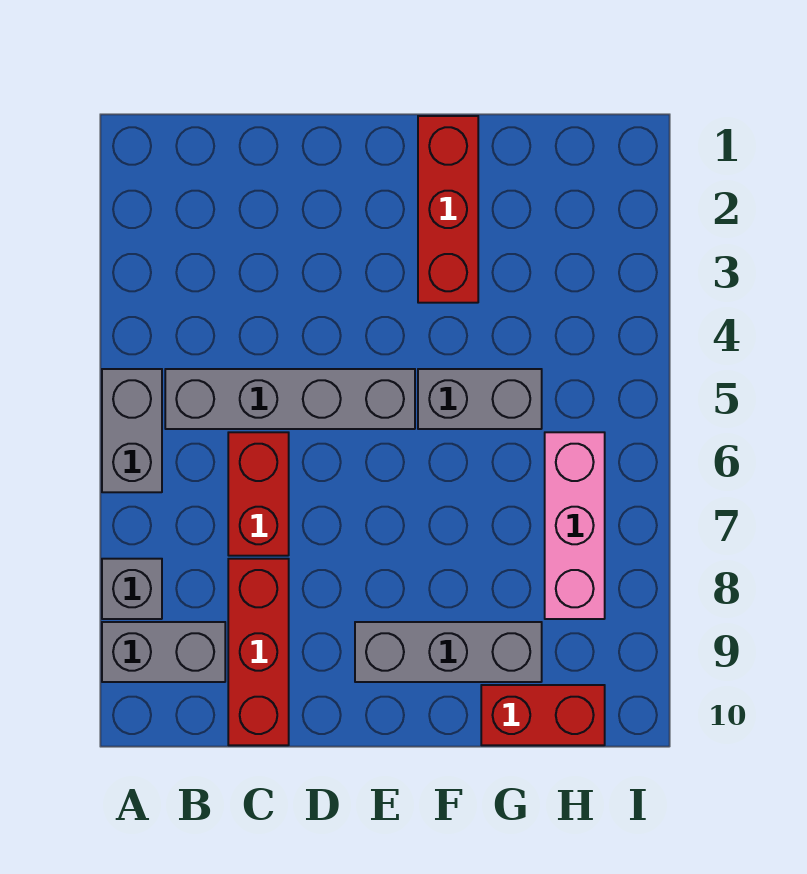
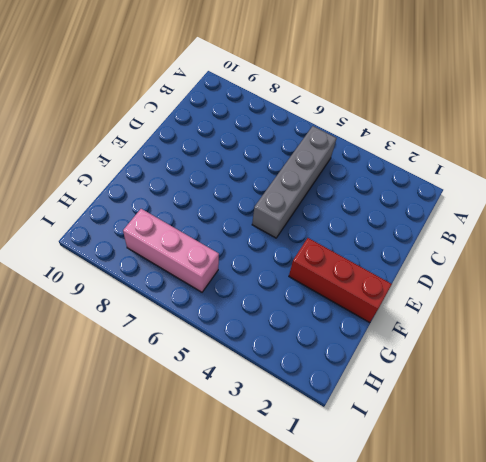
none -> grey 1x2 brick [102,369,162,492]
none -> grey 1x1 brick [102,559,162,619]

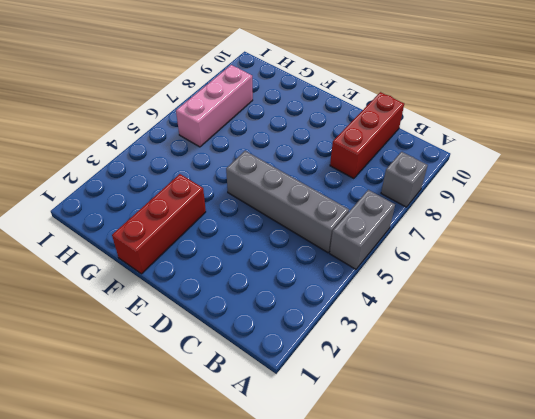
none -> grey 1x2 brick [102,622,225,682]
none -> red 1x2 brick [228,432,289,556]

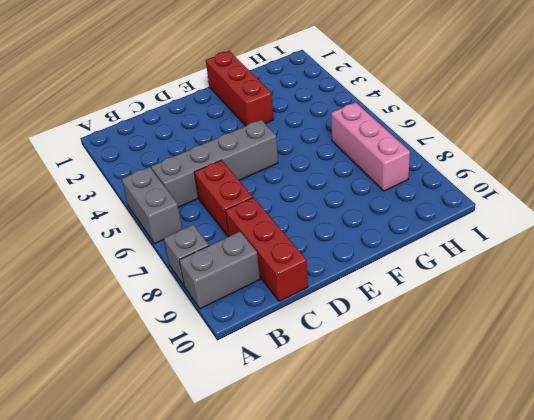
none -> grey 1x3 brick [355,622,542,682]
none -> grey 1x2 brick [418,369,542,429]

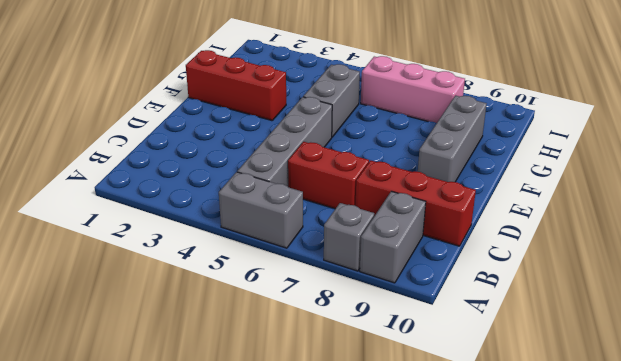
none -> red 1x2 brick [481,685,605,745]

